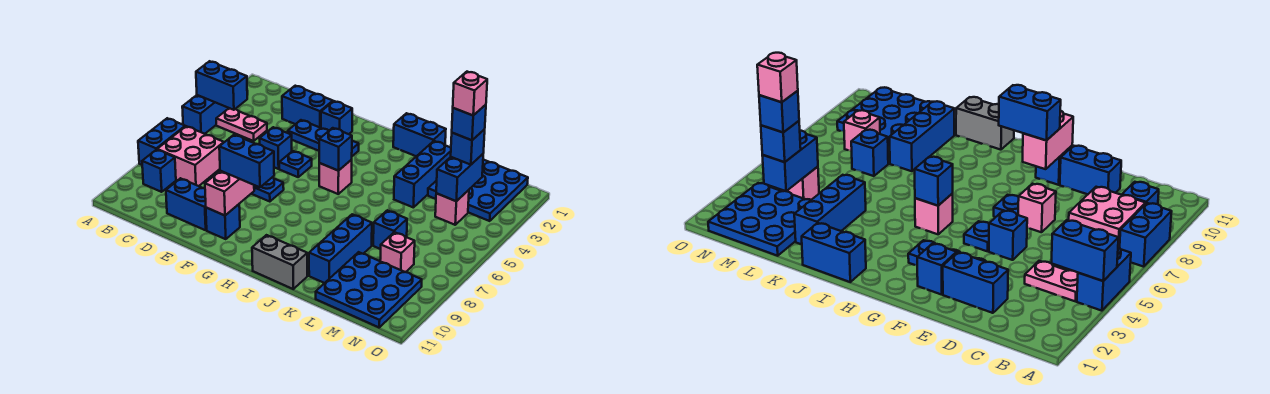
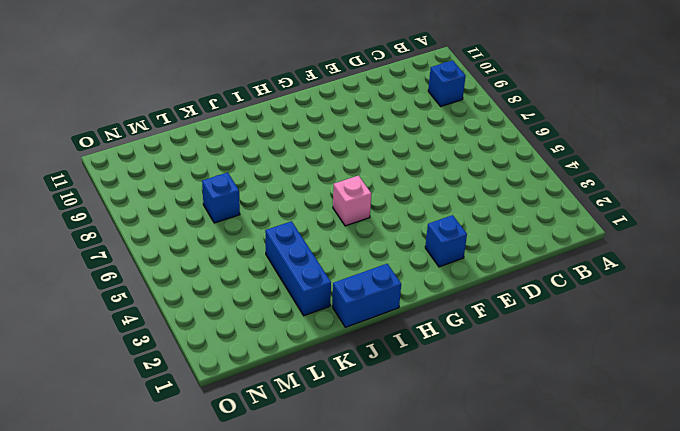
none -> blue 1x2 brick [182,95,229,134]
none -> blue 1x2 brick [138,118,185,165]
none -> pink 1x2 plate [216,108,267,141]
none -> pink 2x2 brick [157,126,224,186]

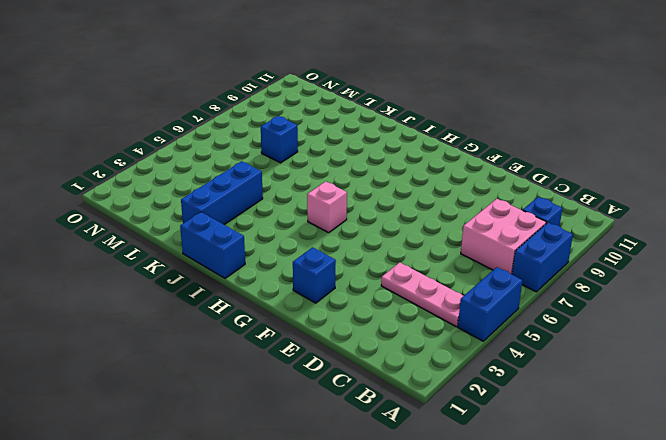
pink 1x3 plate [381,262,463,327] -> pink 1x2 plate [216,108,267,141]
none -> blue 1x2 brick [282,86,333,128]
none -> blue 1x2 brick [166,178,207,230]
none -> blue 1x3 plate [288,120,359,156]
none -> blue 1x1 brick [259,127,292,169]

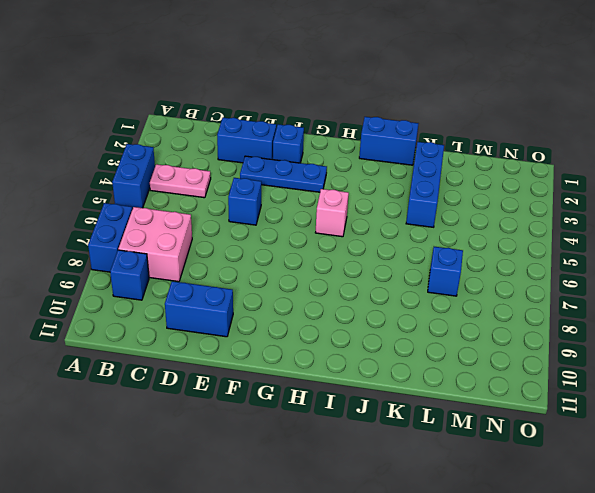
none -> pink 1x1 brick [1018,184,1056,232]
none -> blue 1x1 plate [279,151,312,177]
none -> blue 1x1 plate [251,177,284,202]
none -> blue 1x1 brick [206,204,240,239]

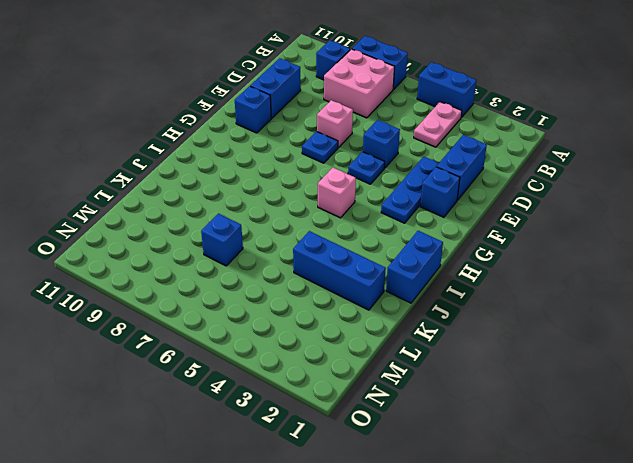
none -> grey 1x2 brick [252,235,307,289]
none -> blue 1x3 brick [309,214,372,283]
none -> blue 3x3 plate [428,160,528,221]
none -> blue 3x3 plate [316,252,422,327]

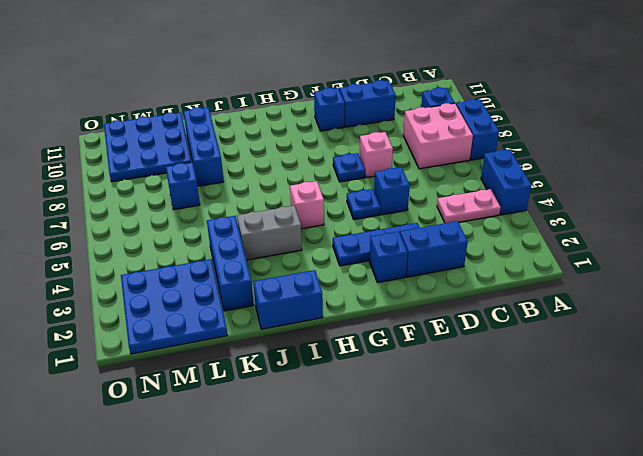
grey 1x2 brick [237,206,302,260] -> grey 1x2 brick moved to [252,235,307,289]
none -> pink 1x1 brick [435,190,469,225]
none -> pink 1x1 brick [380,232,415,272]
none -> blue 1x2 brick [196,61,247,110]
none -> pink 1x2 brick [205,171,254,216]

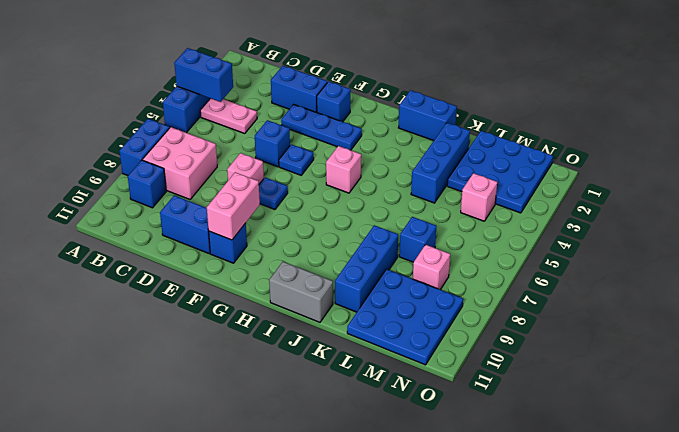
none -> blue 1x1 brick [319,128,352,171]
none -> blue 1x2 brick [436,154,483,201]
none -> blue 1x2 brick [219,135,274,187]
none -> blue 1x1 brick [451,129,485,165]

